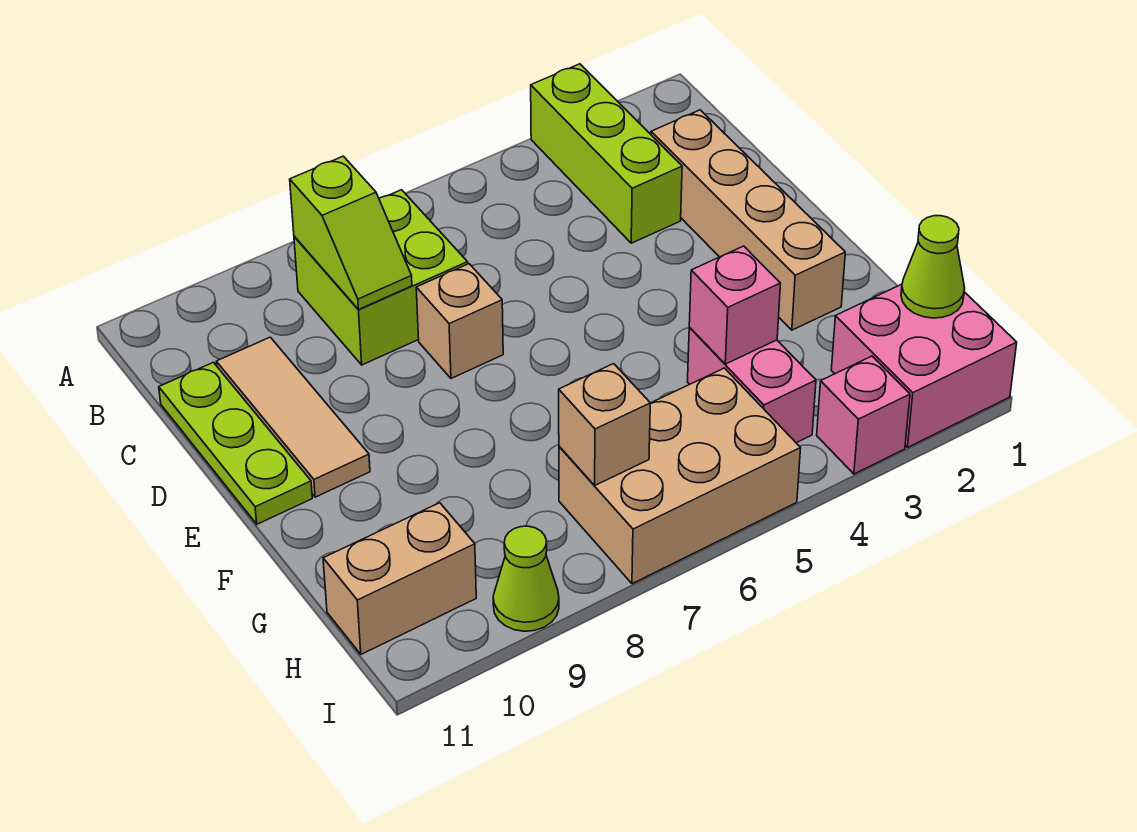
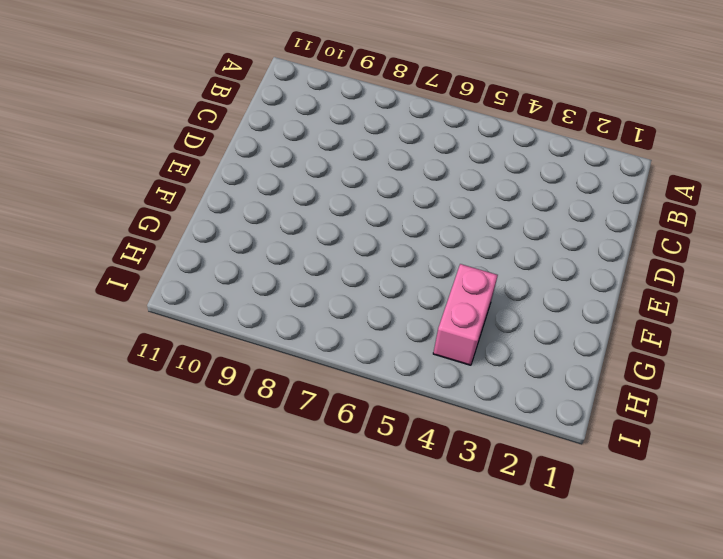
none -> lime 1x3 brick [531,64,682,243]
none -> lime 2x2 brick [294,190,468,365]
none -> tan 1x4 brick [651,110,845,330]

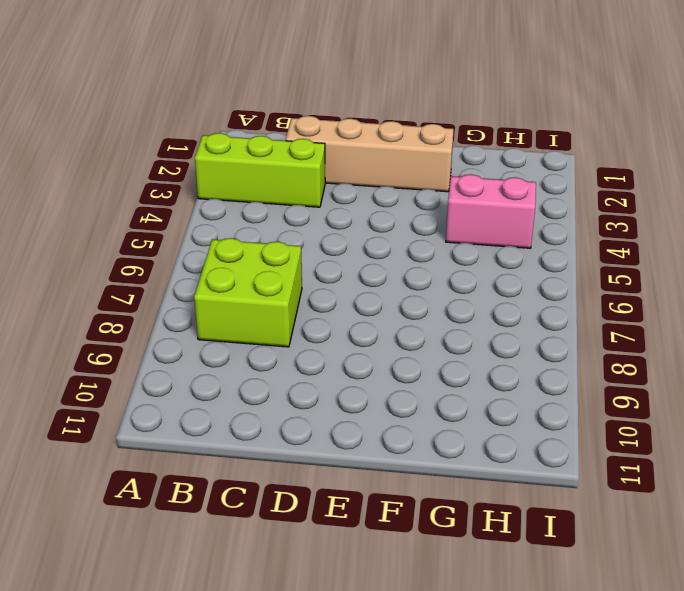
none -> tan 1x3 tile [216,337,370,497]
none -> lime 1x3 plate [159,362,312,524]
none -> tan 1x1 brick [416,264,503,379]

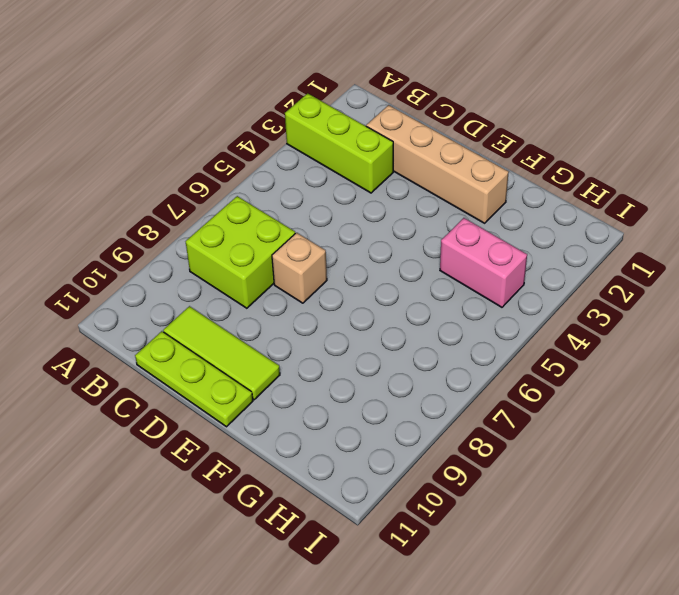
lime 1x3 tile [163,306,280,400] -> tan 1x3 tile [216,337,370,497]
none -> pink 2x2 brick [831,284,1017,448]
none -> tan 2x3 brick [559,368,801,584]
none -> tan 1x2 brick [323,503,476,654]

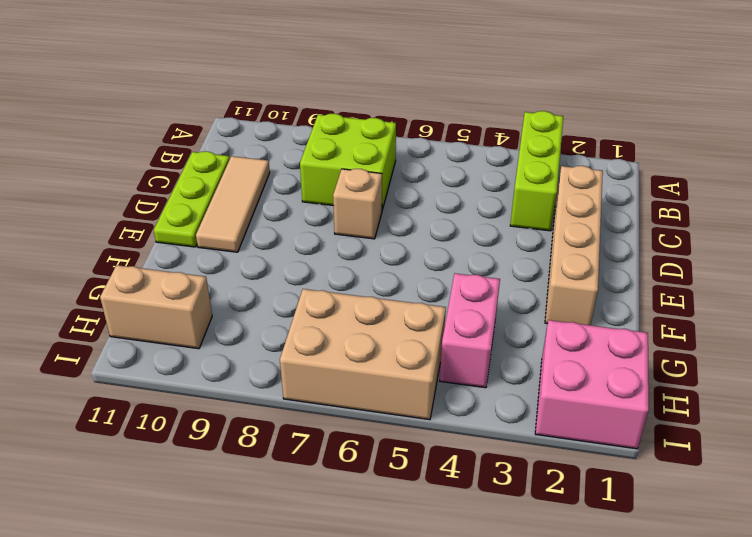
none -> pink 1x1 brick [817,356,910,474]
none -> lime 1x1 cone [493,526,559,631]
none -> lime 1x2 slope [290,156,412,309]

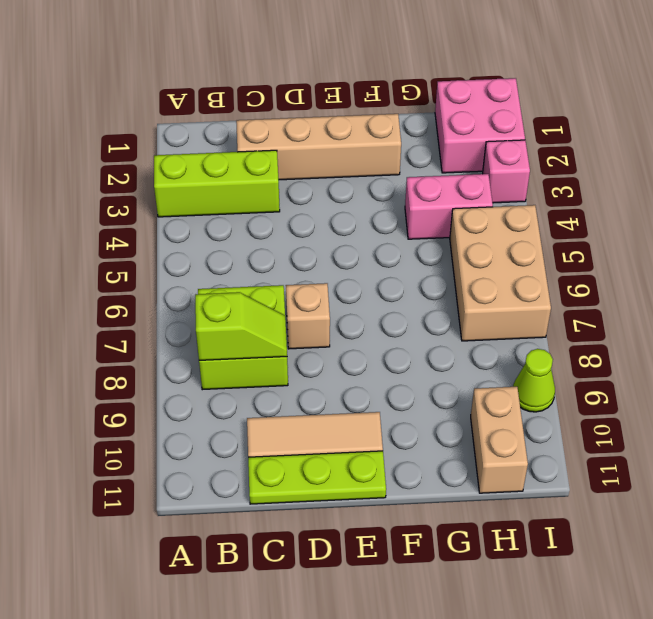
none -> pink 1x1 brick [689,246,781,364]
none -> lime 1x1 cone [901,216,965,318]
none -> tan 1x1 brick [559,364,650,486]

